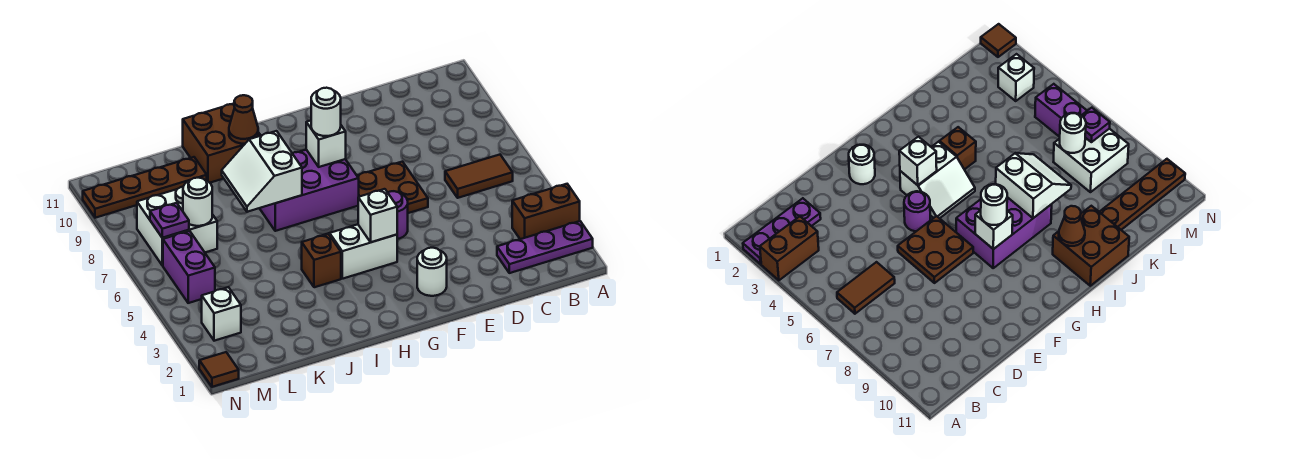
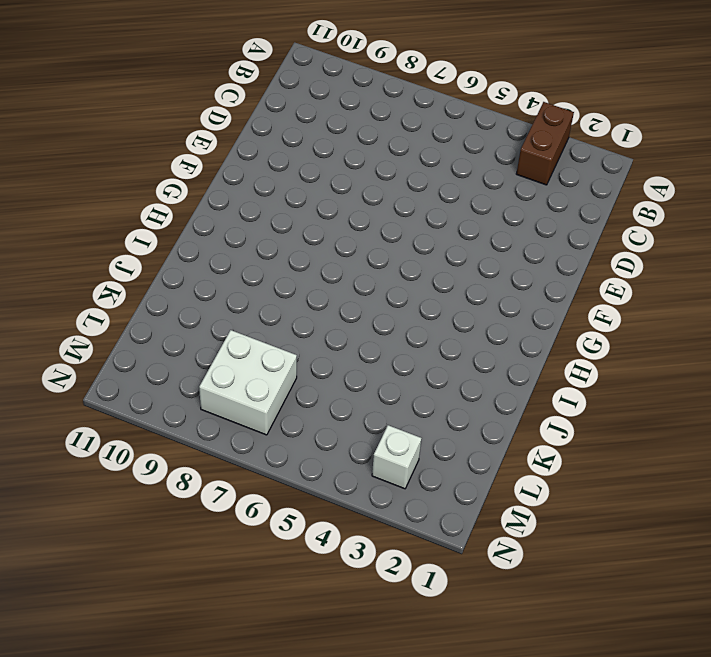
none -> purple 1x3 plate [497,221,593,273]
none -> brown 1x2 tile [445,155,513,198]
none -> brown 2x2 plate [357,162,428,213]

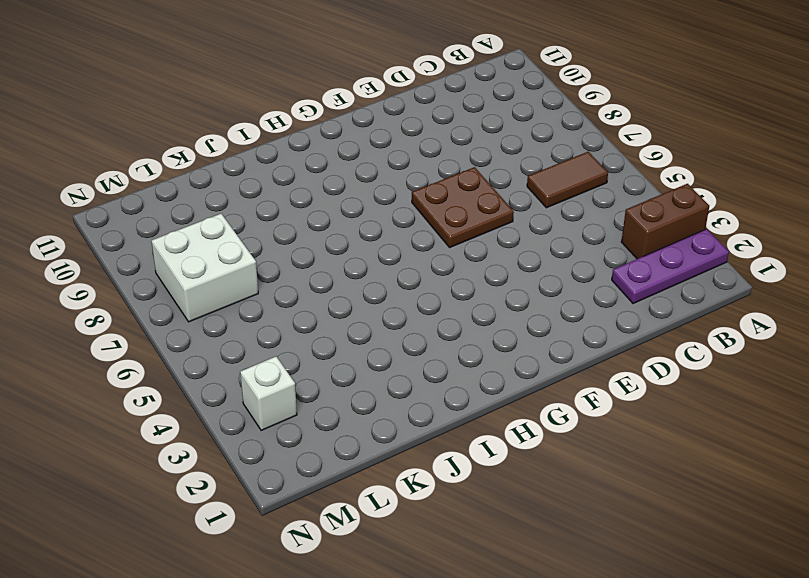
none -> white 1x1 round brick [417,248,447,296]
none -> purple 1x1 round brick [388,191,408,239]
none -> white 2x2 slope [322,224,397,279]

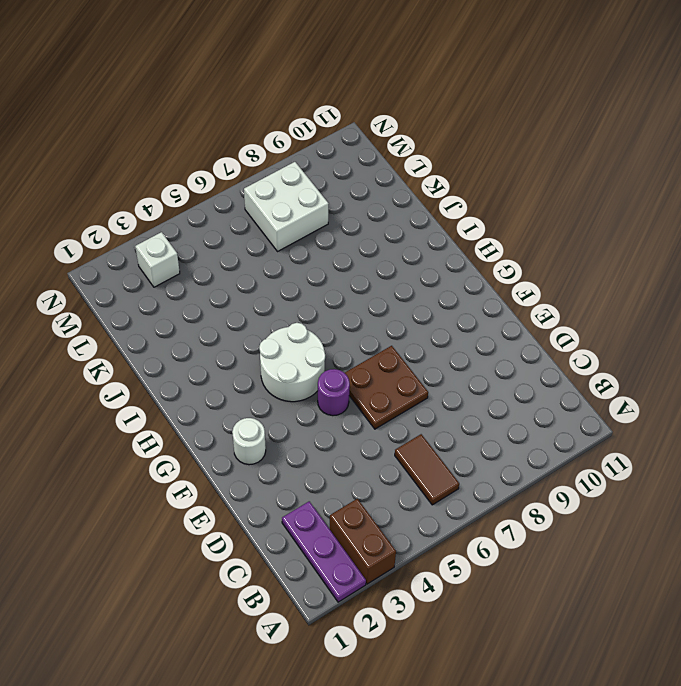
white 2x2 round brick [259,323,325,402] -> white 2x2 slope [322,224,397,279]
none -> purple 2x3 brick [260,150,359,231]
none -> brown 1x1 brick [302,234,341,287]
none -> brown 2x2 brick [183,104,261,183]

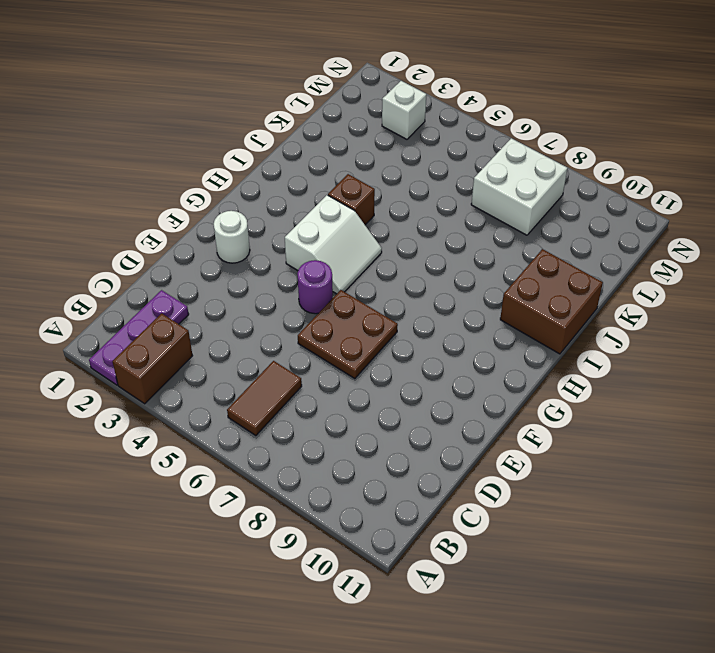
none -> purple 2x3 brick [260,150,359,231]
none -> brown 1x4 plate [83,157,207,218]
none -> purple 1x2 brick [163,231,215,303]

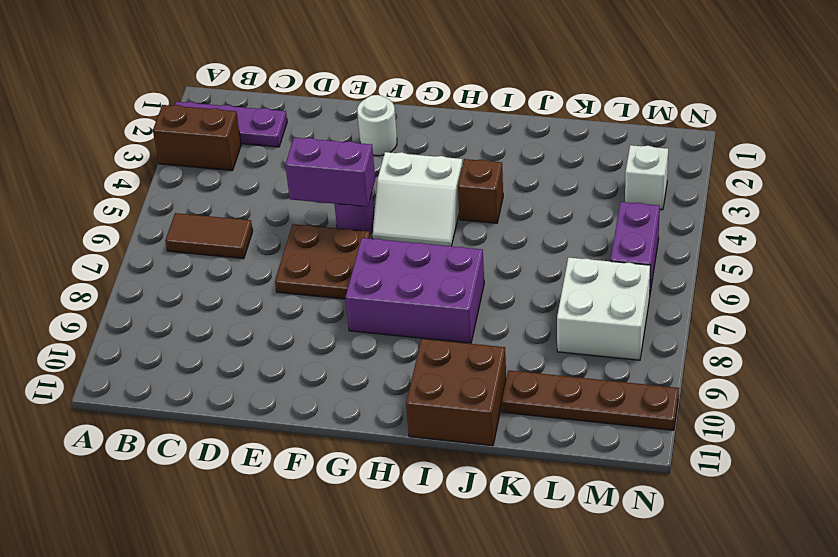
purple 1x2 brick [285,138,375,207] -> none
none -> brown 1x1 tile [199,352,239,387]
none -> white 1x1 brick [358,189,397,242]
none -> white 1x1 brick [306,121,346,167]

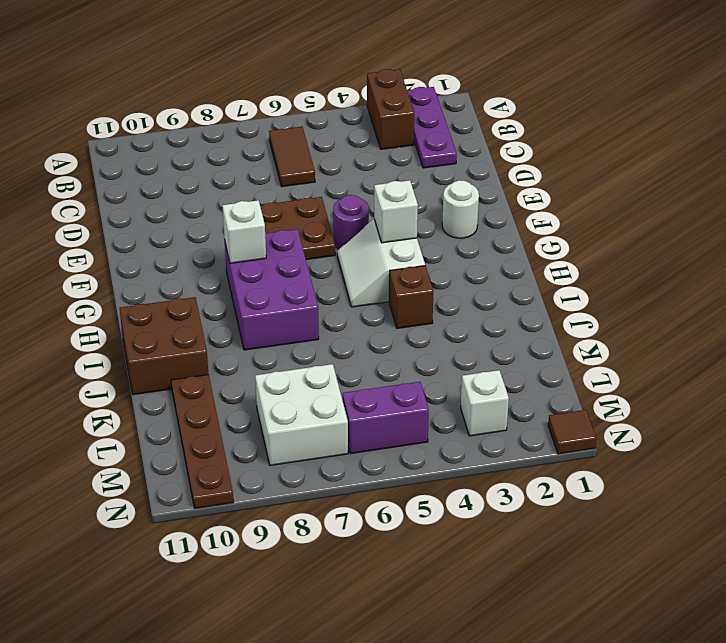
none -> white 2x2 slope [222,131,302,212]
none -> brown 1x1 cone [229,95,258,144]
none -> white 1x1 round brick [183,178,212,226]

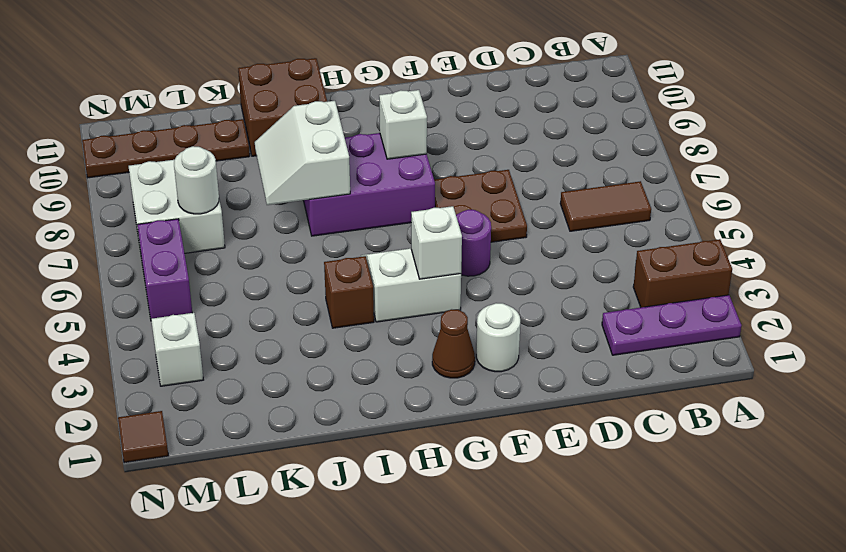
brown 1x1 cone [432,309,475,378] -> brown 1x1 cone moved to [229,95,258,144]
none -> purple 1x1 plate [150,203,189,238]
none -> white 1x1 round brick [311,88,341,136]

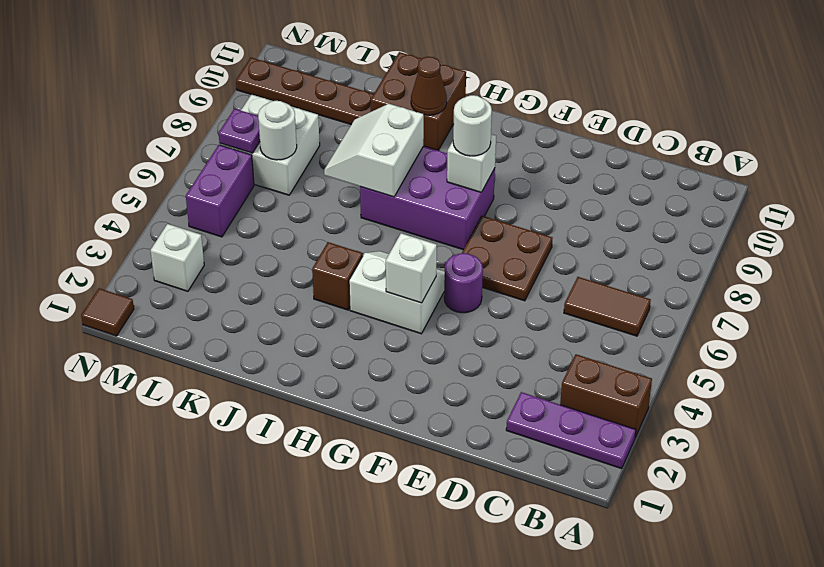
none -> white 1x1 round brick [417,248,447,296]

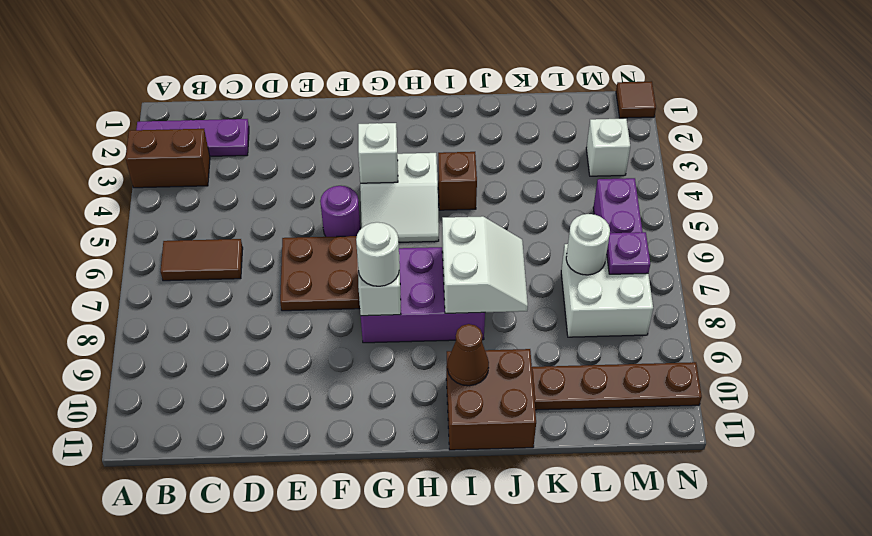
none -> white 1x1 round brick [417,248,447,296]

